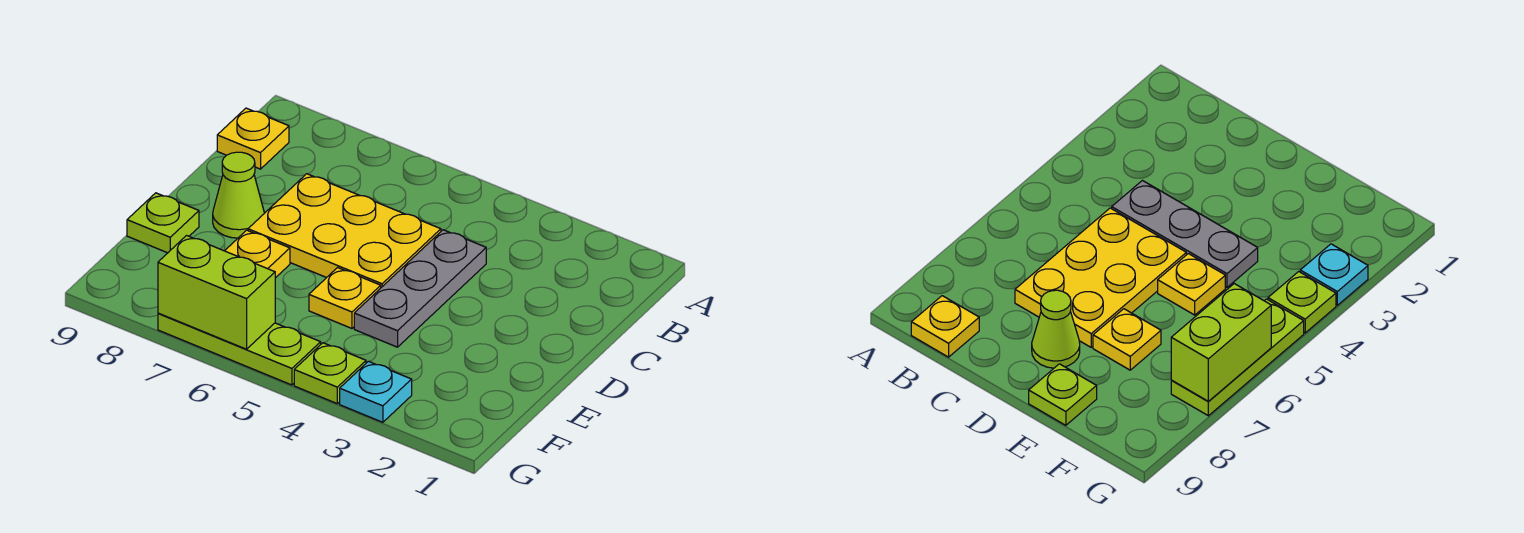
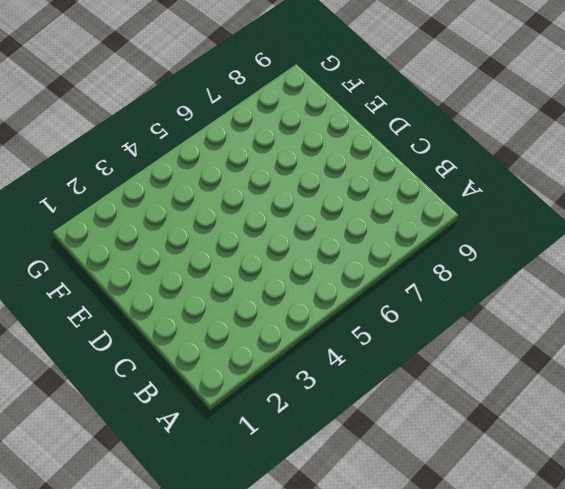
none -> yellow 1x1 plate [217,108,289,169]
none -> grey 1x3 plate [354,230,486,347]

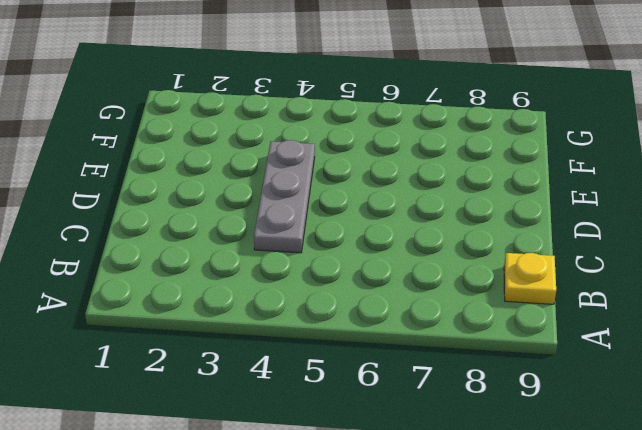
none -> yellow 2x3 plate [248,174,441,287]
none -> lime 1x1 cone [213,152,264,238]

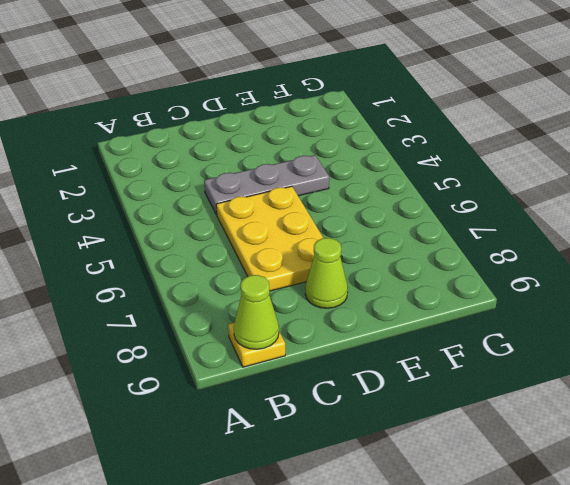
lime 1x1 cone [234,275,279,349] -> none
none -> yellow 1x1 plate [309,268,381,328]
none -> yellow 1x1 plate [225,230,290,278]

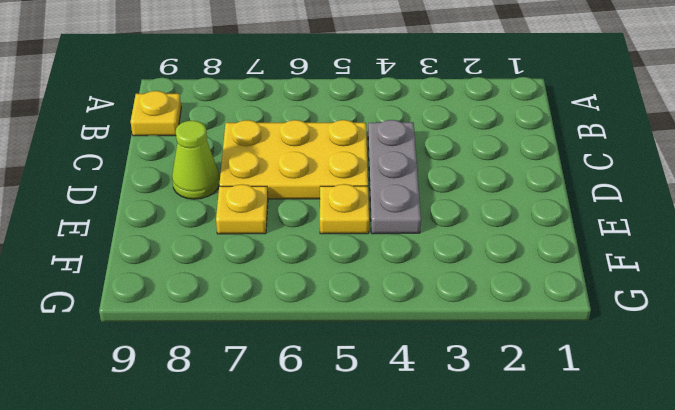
none -> lime 1x1 plate [127,193,199,253]
none -> cyan 1x1 plate [340,361,412,422]

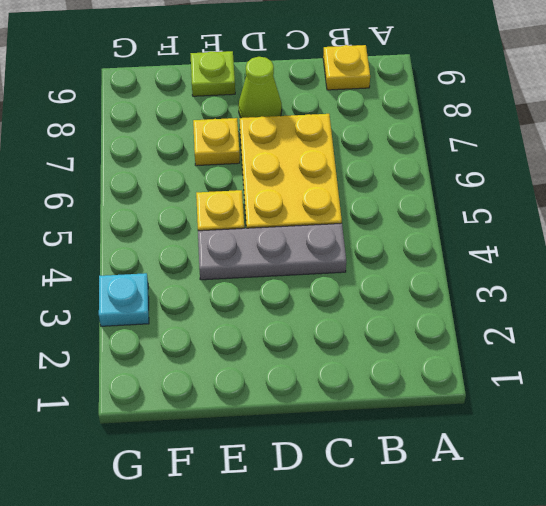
none -> lime 1x1 plate [294,343,366,404]
none -> lime 1x3 plate [158,313,321,385]

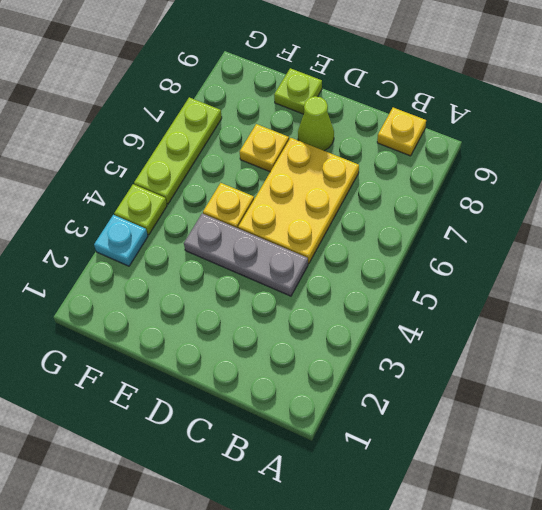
none -> lime 1x2 brick [158,236,275,349]

